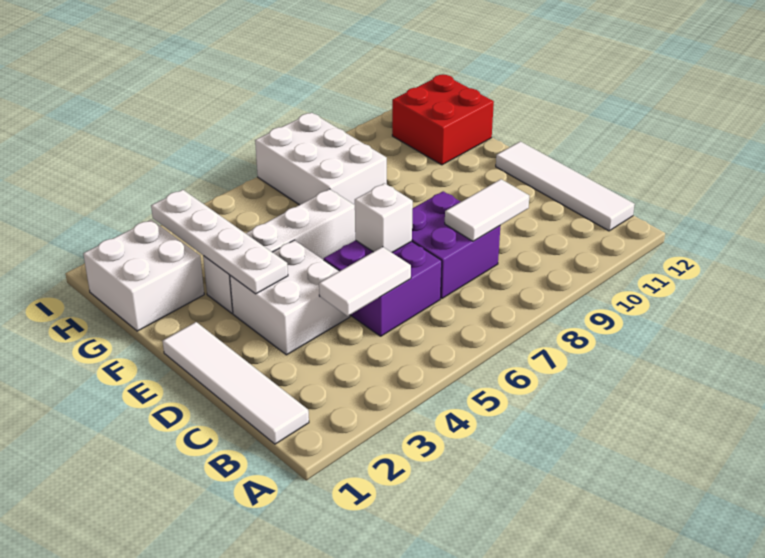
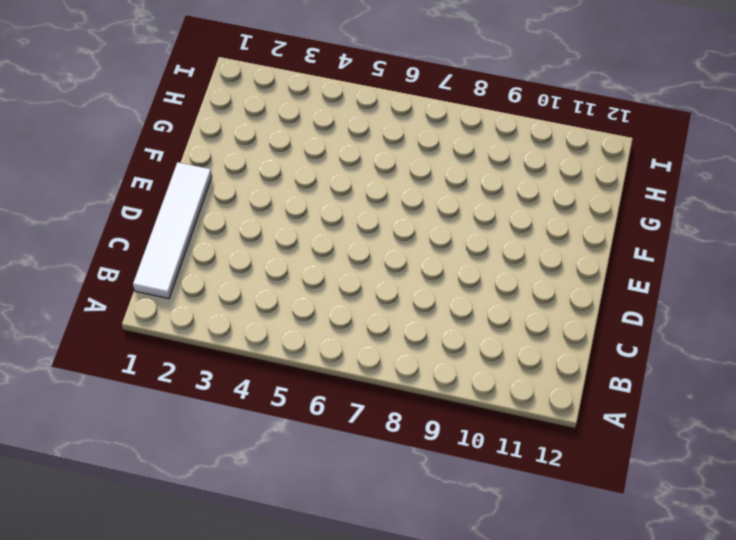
none -> white 1x4 tile [496,141,635,231]
none -> purple 2x2 brick [324,240,442,336]
none -> purple 2x2 brick [412,191,500,299]

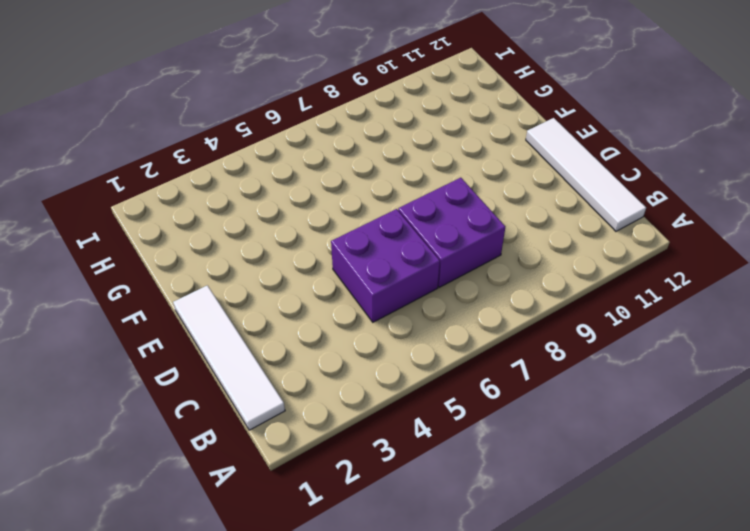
none -> white 2x2 brick [230,240,350,355]
none -> white 1x4 brick [203,189,355,313]
none -> white 2x2 brick [83,220,204,331]

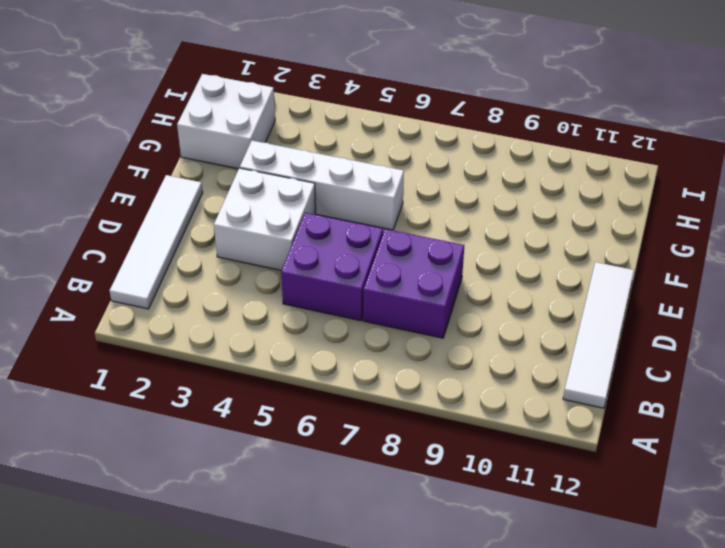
none -> white 2x3 brick [255,113,387,205]
none -> red 2x2 brick [392,75,494,165]
none -> white 1x2 tile [319,247,411,316]

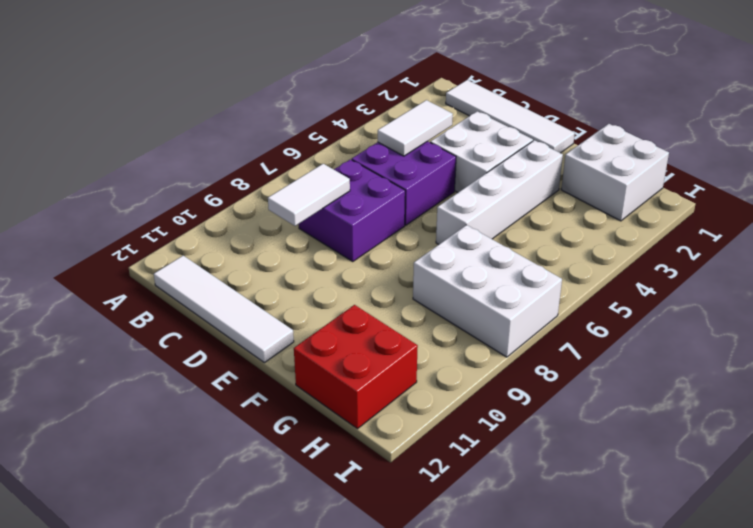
none -> white 1x1 brick [355,183,413,252]
none -> white 1x4 plate [151,190,288,294]

